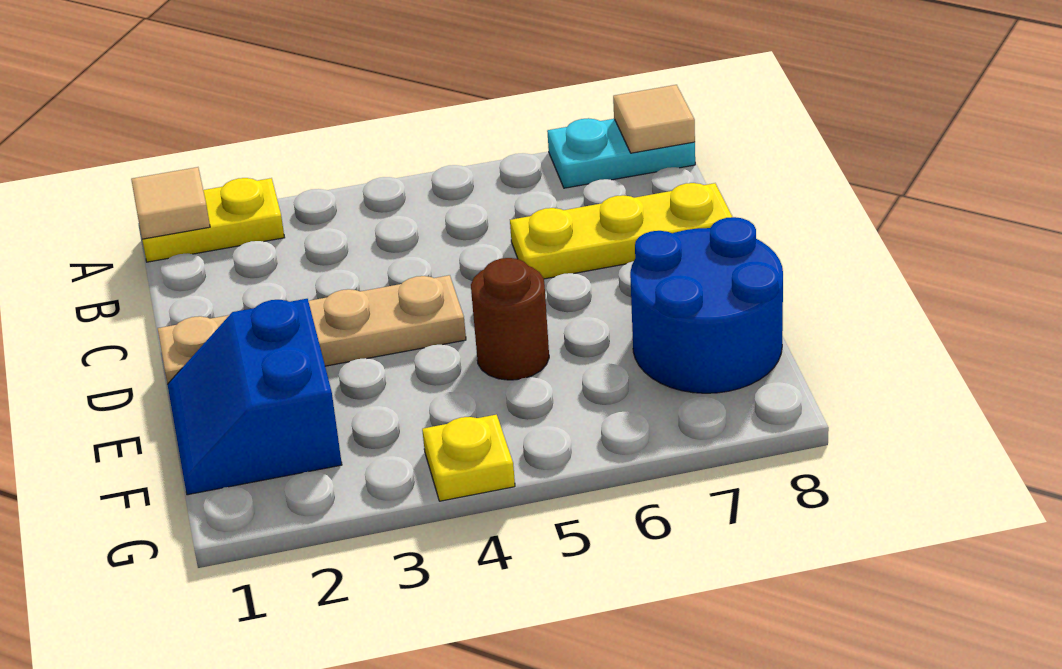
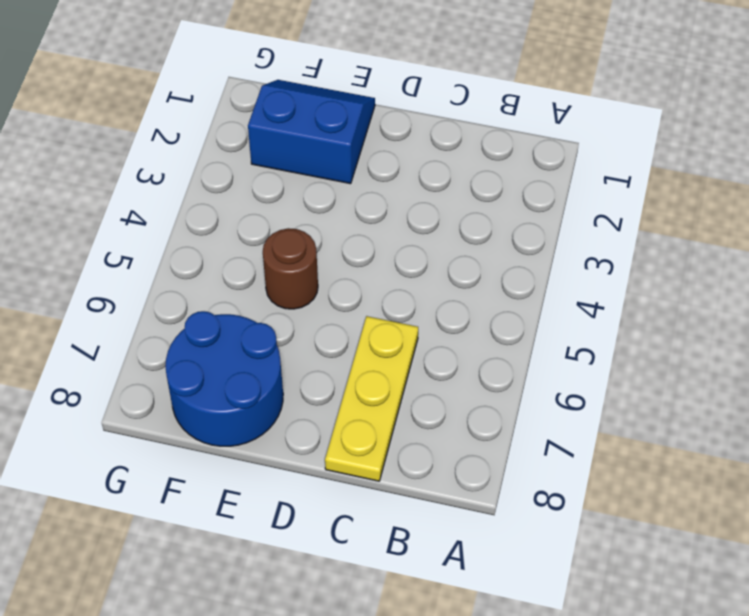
none -> yellow 1x2 plate [142,178,285,262]
none -> cyan 1x2 plate [547,118,695,188]

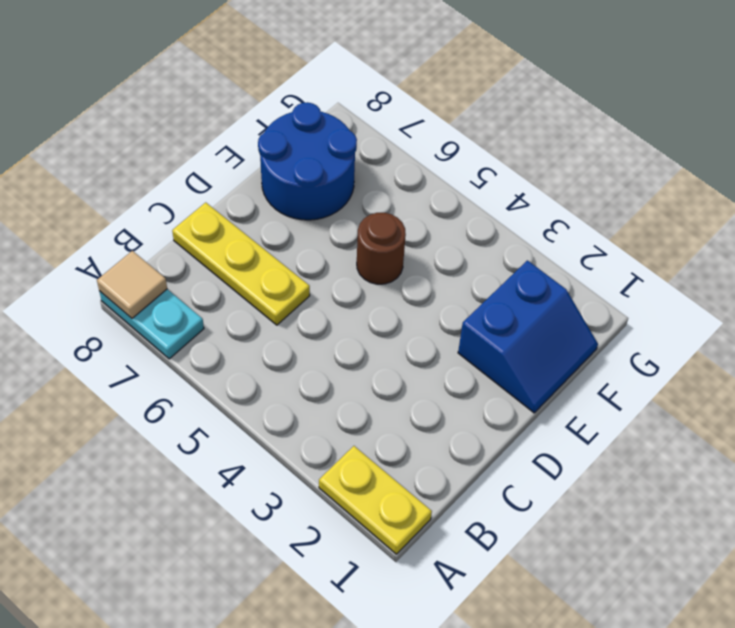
none -> tan 1x4 plate [158,275,466,384]
none -> yellow 1x1 plate [422,415,515,501]

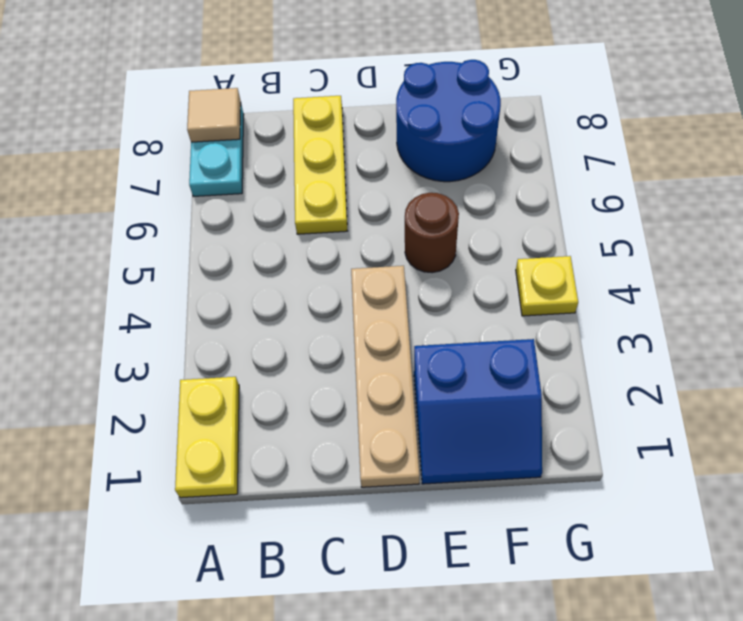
none -> tan 1x1 tile [131,167,210,239]

